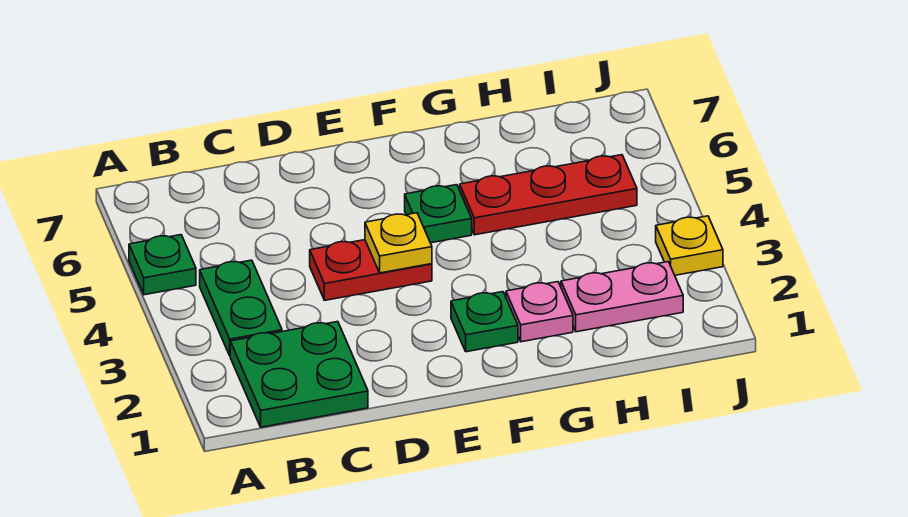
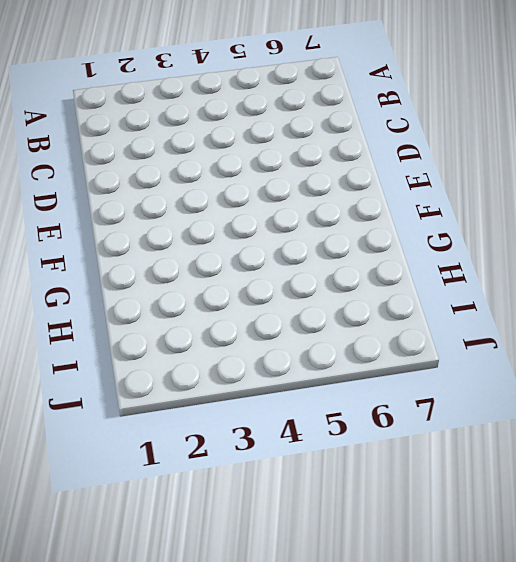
none -> green 1x1 plate [129,235,196,295]
none -> green 2x2 plate [230,322,368,427]

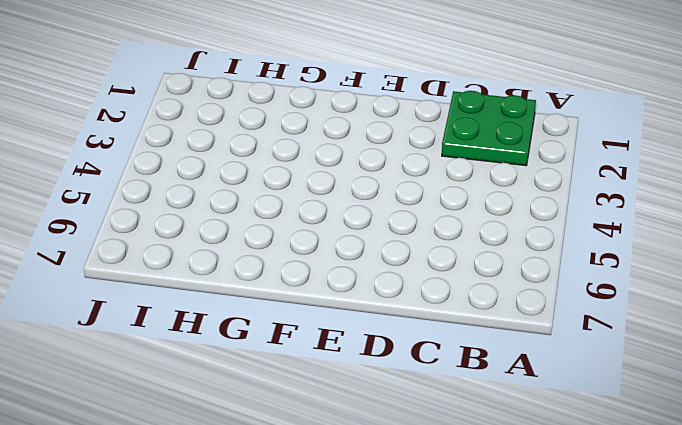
none -> green 1x1 plate [129,235,196,295]
none -> green 1x2 plate [200,260,282,355]

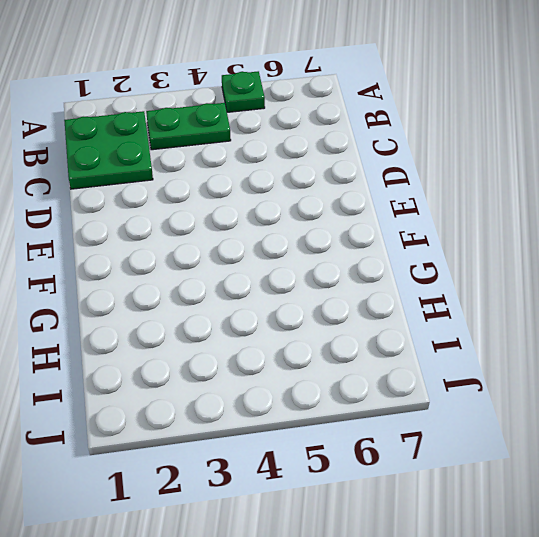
none -> red 1x2 plate [310,240,432,300]
none -> green 1x1 plate [451,292,518,352]

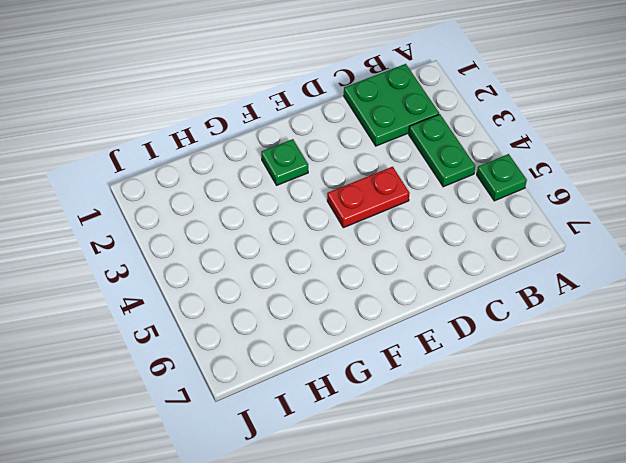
none -> green 1x1 plate [405,185,472,243]
none -> pink 1x1 plate [506,282,573,342]

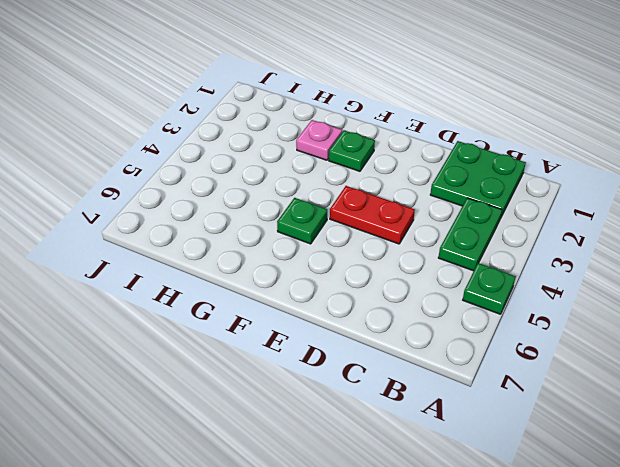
none -> red 1x3 plate [460,155,637,235]
none -> pink 1x2 plate [561,262,683,332]

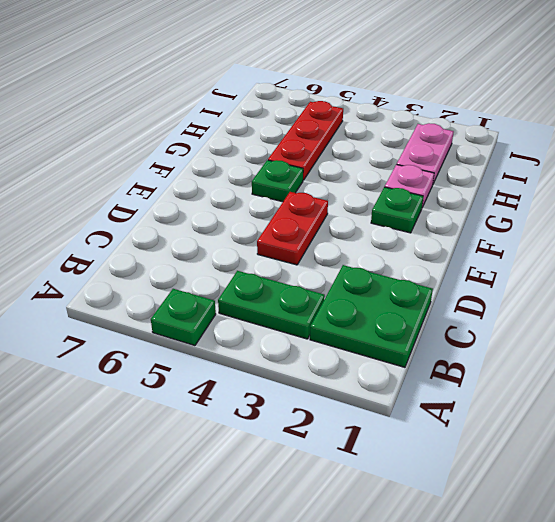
none -> yellow 1x1 plate [656,216,723,275]
none -> yellow 1x1 plate [365,213,432,273]

